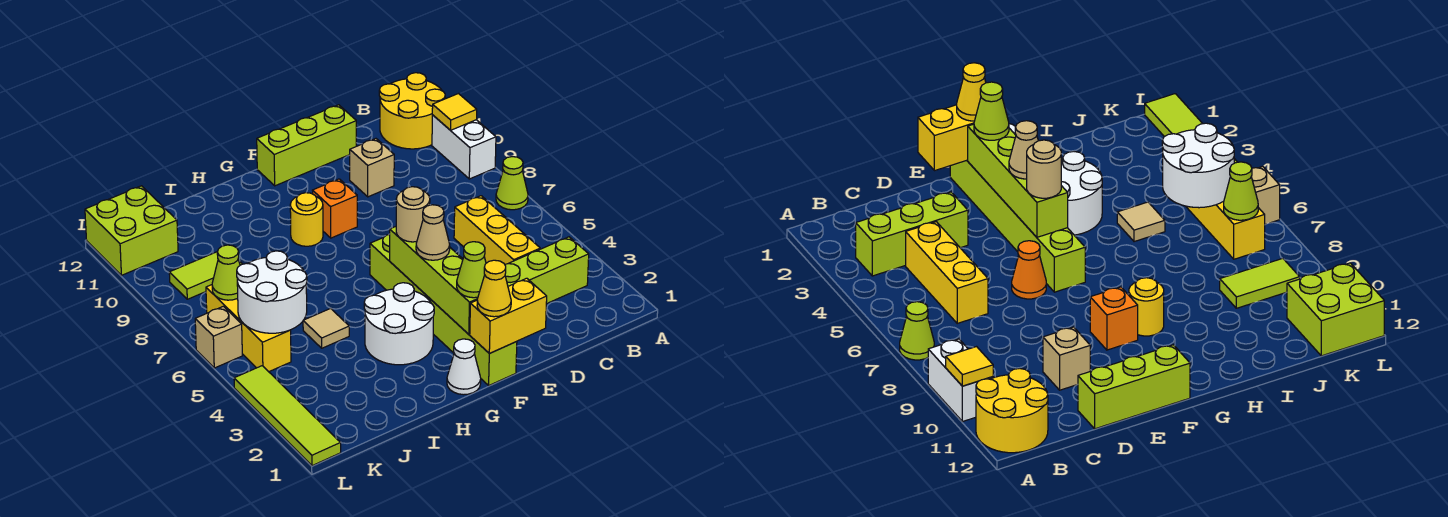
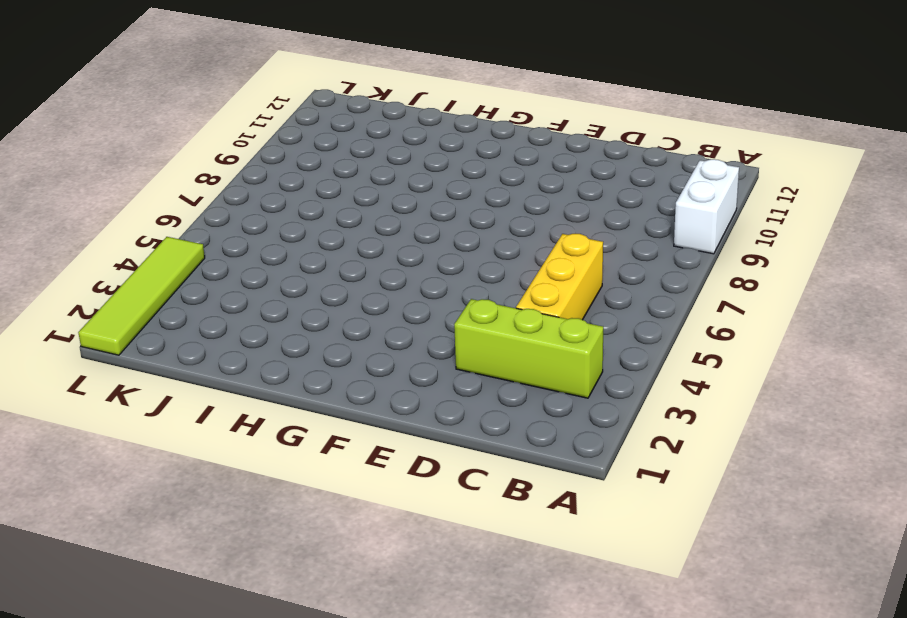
none -> lime 1x1 cone [496,157,528,210]
none -> yellow 2x2 round brick [379,73,445,149]
none -> tan 1x1 brick [350,139,394,197]

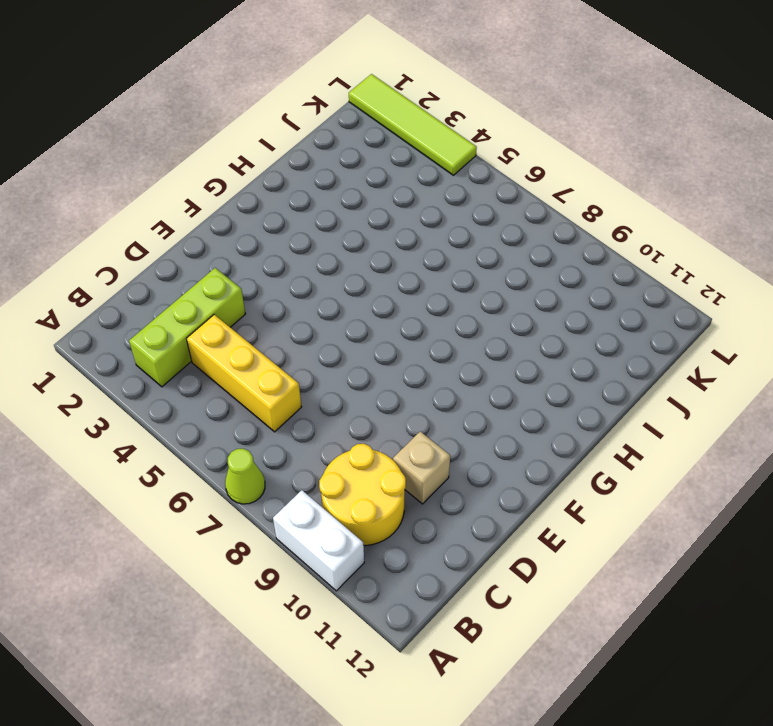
yellow 2x2 round brick [319,444,406,546] -> yellow 2x2 round brick moved to [379,73,445,149]
none -> lime 1x3 brick [257,105,356,186]
none -> orange 1x1 cone [1012,241,1046,299]
none -> lime 1x6 brick [370,234,517,385]

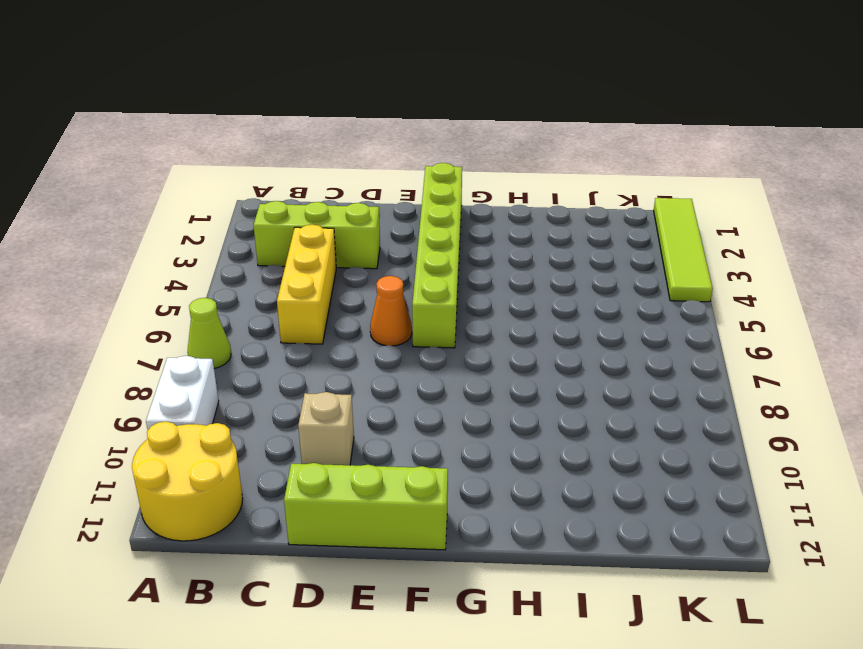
none -> orange 1x1 brick [312,179,357,238]
none -> white 1x1 cone [447,339,481,395]
none -> white 2x2 round brick [364,283,434,365]

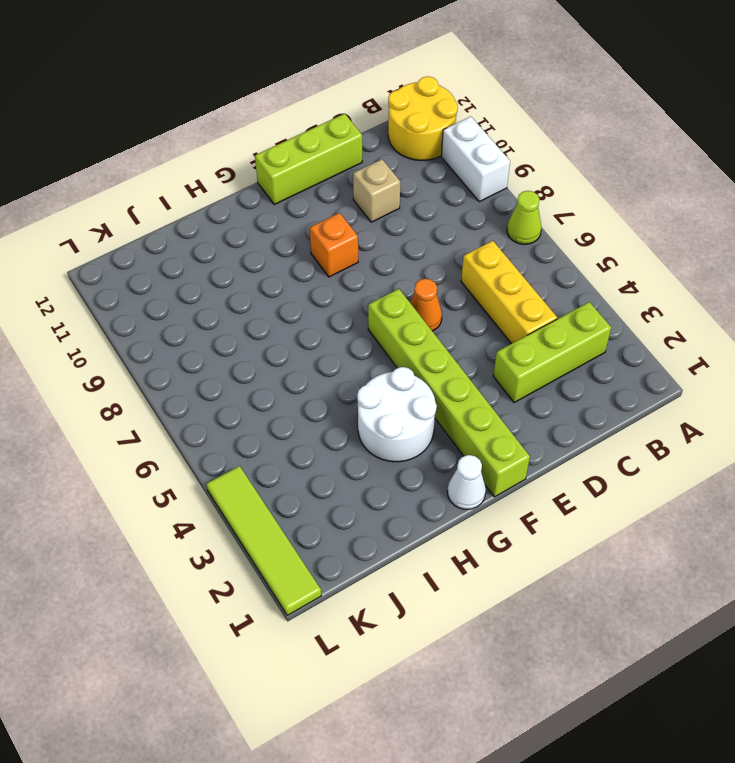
none -> yellow 1x1 round brick [290,193,323,246]
none -> tan 1x1 tile [303,308,349,348]
none -> lime 1x2 tile [169,252,242,299]

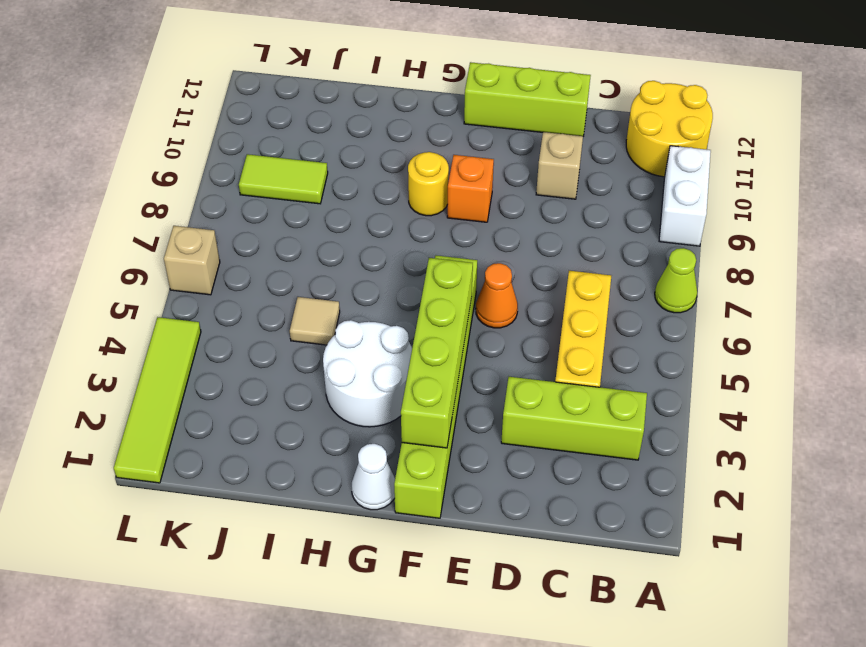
none -> yellow 1x3 brick [206,285,291,372]
none -> lime 2x2 brick [85,186,178,275]
none -> yellow 1x1 tile [432,94,477,130]

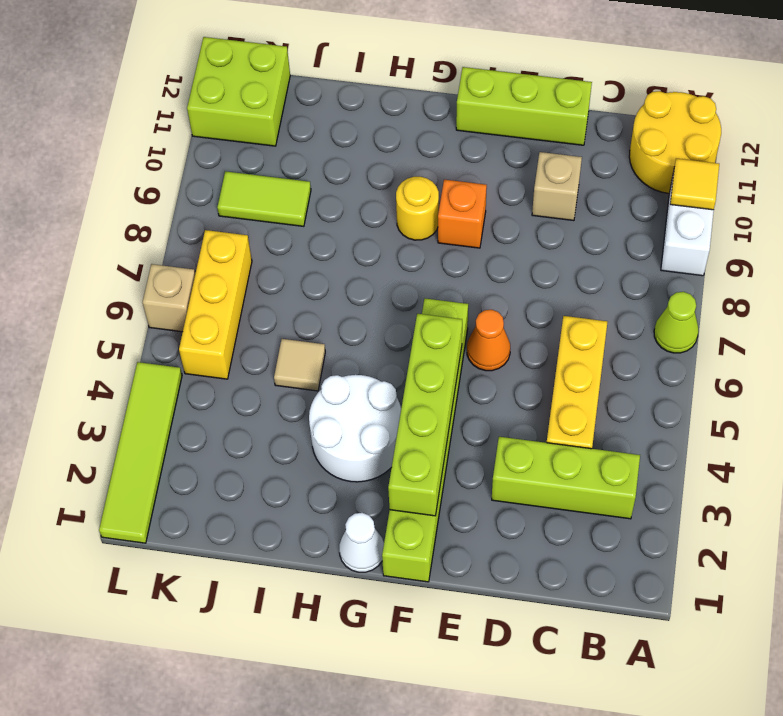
none -> yellow 1x2 brick [470,278,547,353]
none -> white 2x2 round brick [237,251,307,333]
none -> lime 1x1 cone [212,245,240,300]

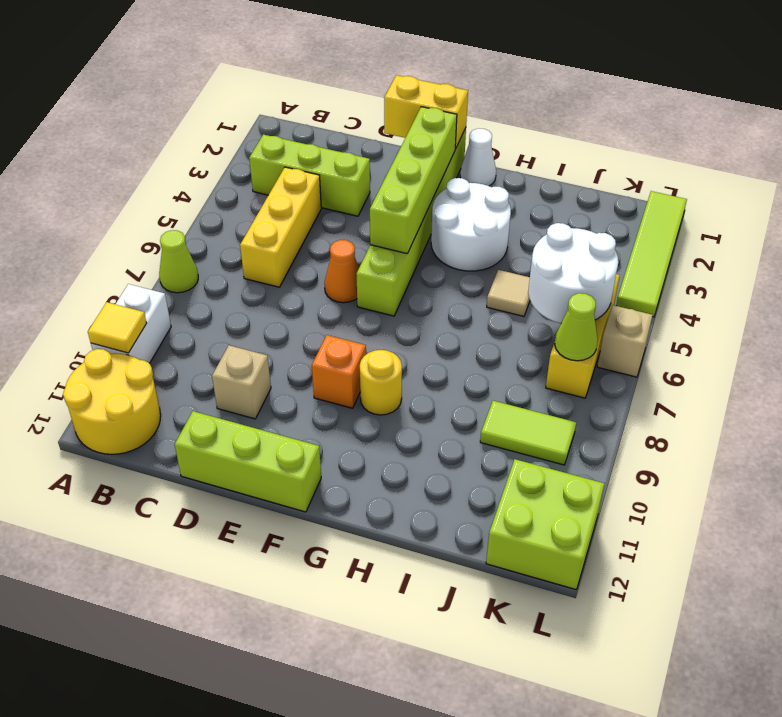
none -> yellow 1x1 cone [477,260,511,317]
none -> lime 1x1 cone [457,242,486,298]
none -> tan 1x1 cone [416,205,450,260]

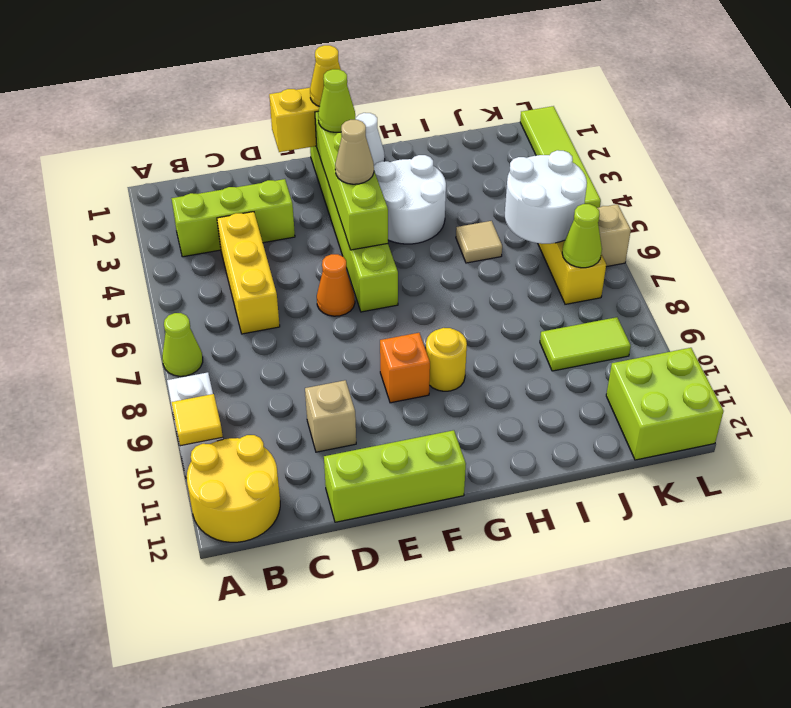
none -> tan 1x1 round brick [396,187,430,242]

